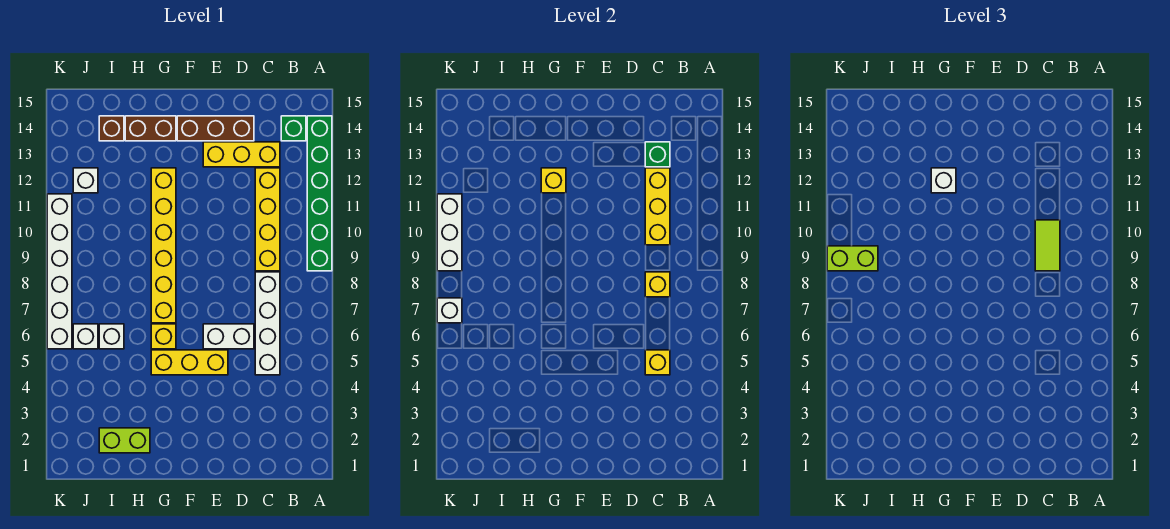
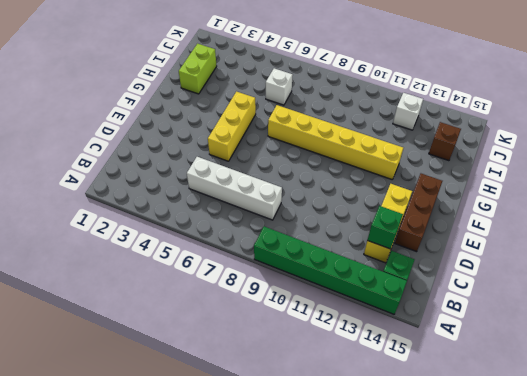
none -> yellow 1x4 brick [255,168,280,271]
none -> white 1x2 brick [203,324,254,349]
none -> yellow 1x1 brick [151,324,176,349]

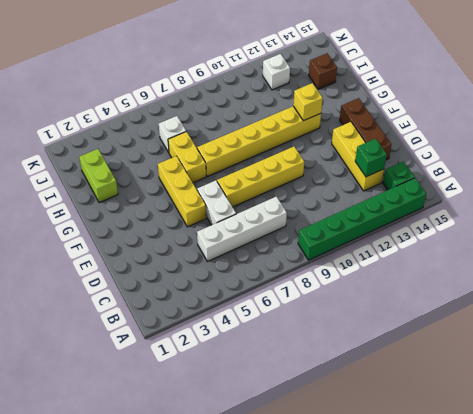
yellow 1x4 brick [217,147,304,207] -> yellow 1x4 brick moved to [255,168,280,271]
yellow 1x2 brick [168,132,206,183] -> yellow 1x1 brick [151,324,176,349]
none -> brown 1x2 brick [125,116,176,141]
none -> white 1x1 brick [73,324,98,349]
none -> white 1x6 brick [47,194,72,349]

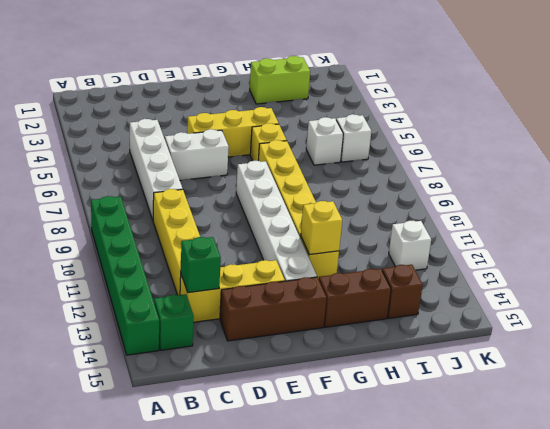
white 1x6 brick [236,161,317,281] -> white 1x6 brick moved to [47,194,72,349]
none -> yellow 1x1 brick [645,350,670,375]
none -> yellow 1x1 brick [645,272,670,297]
none -> yellow 1x3 brick [645,168,670,245]

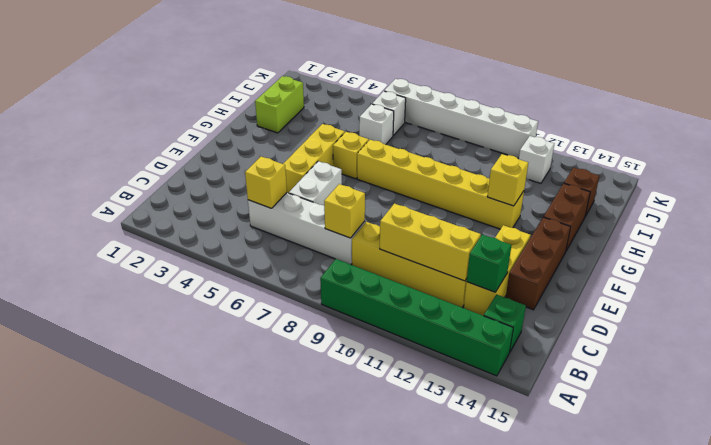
none -> white 1x1 brick [437,298,462,323]
none -> white 1x3 brick [437,194,462,271]
none -> lime 1x2 tile [1035,220,1060,271]

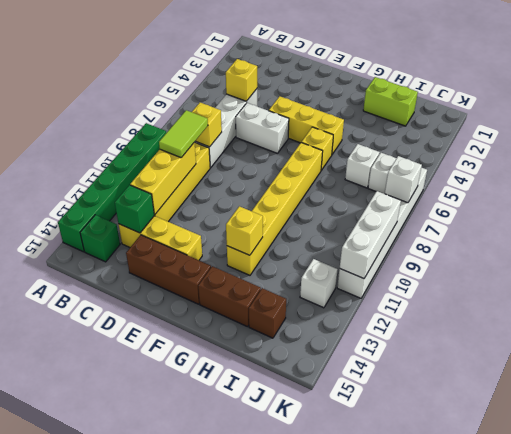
none -> white 1x1 brick [931,168,956,193]
none -> lime 1x2 brick [827,246,878,271]

